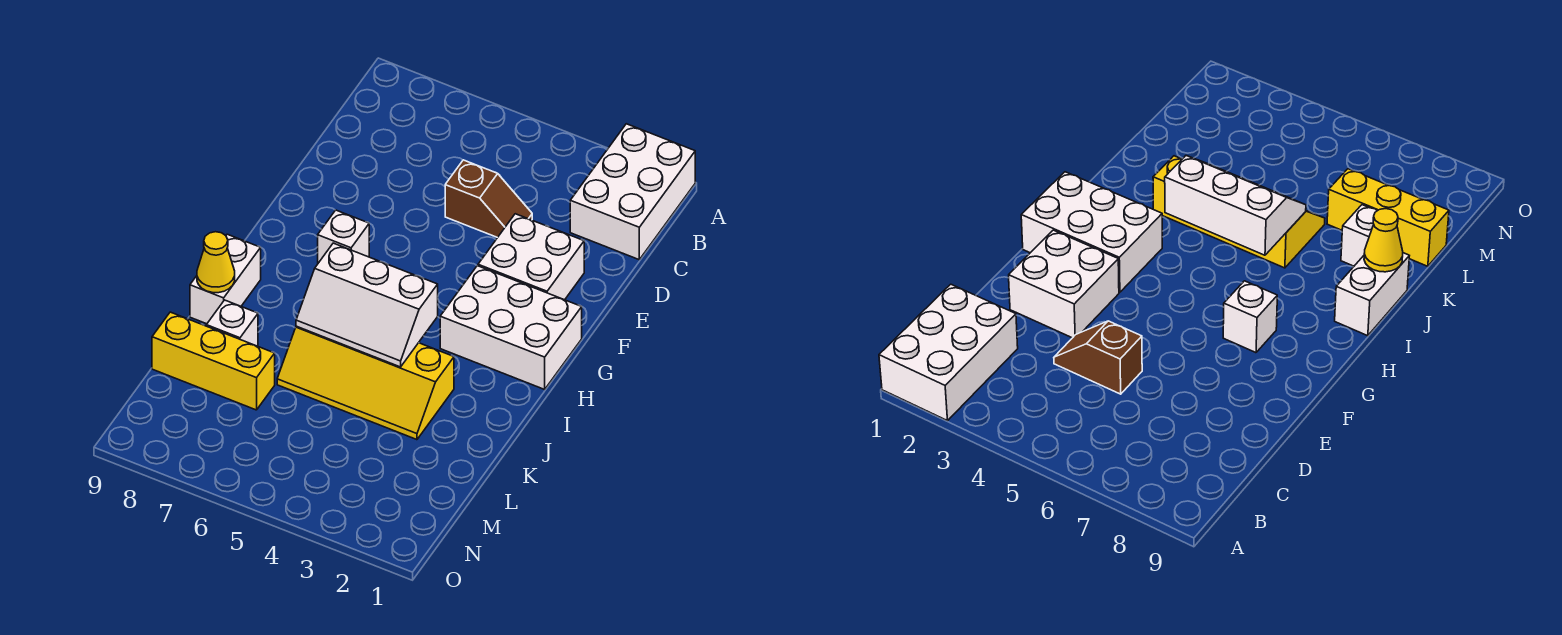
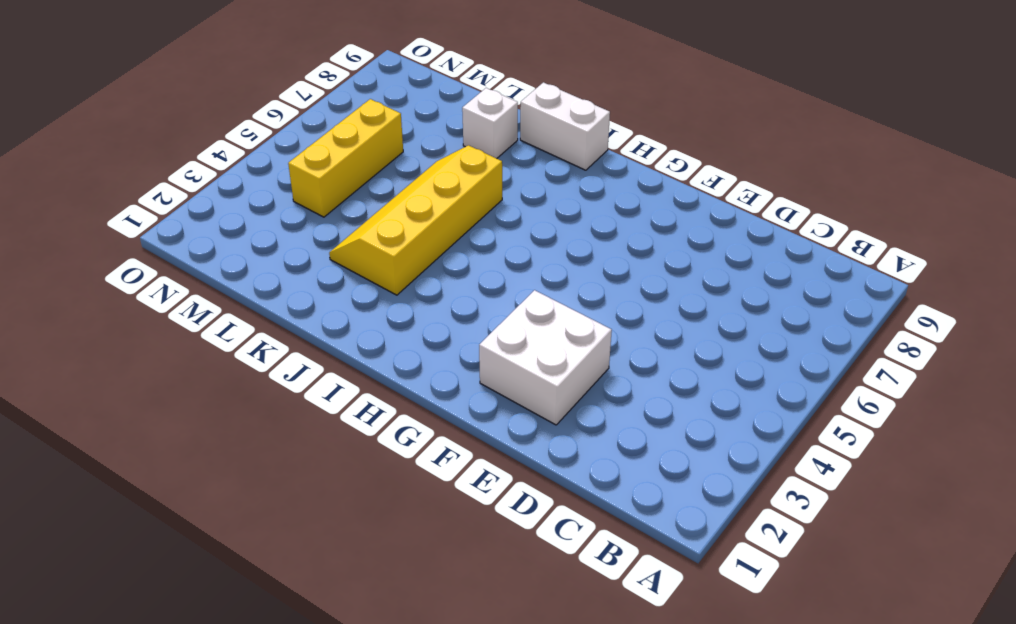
yellow 1x3 brick [288,99,403,217] -> yellow 1x3 brick moved to [152,312,275,410]
none -> white 2x3 brick [570,124,695,260]
none -> brown 1x2 slope [445,160,532,238]

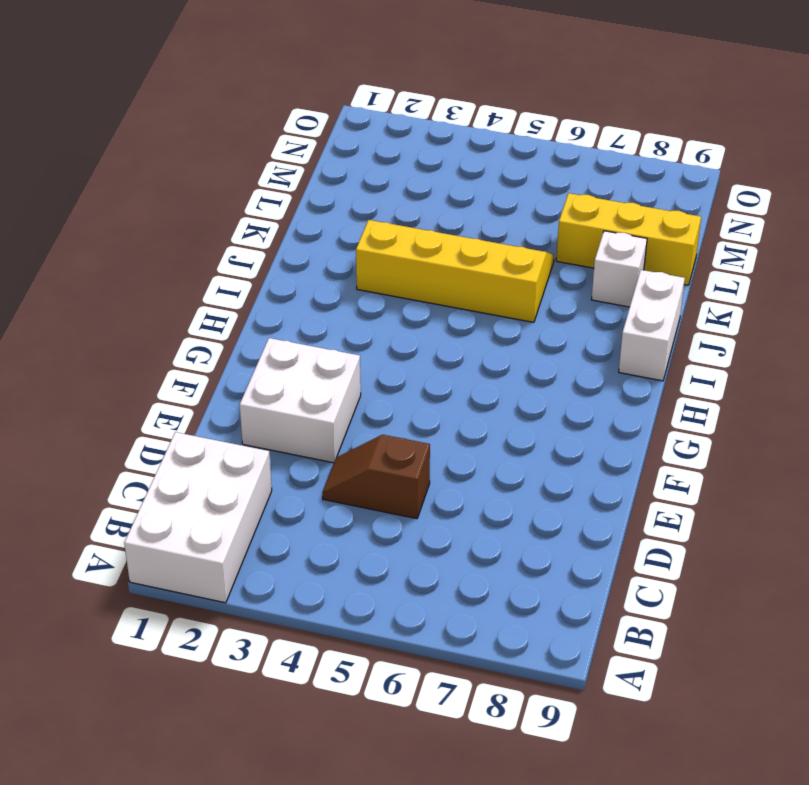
none -> white 2x3 brick [440,266,582,389]
none -> white 1x1 brick [318,210,369,263]

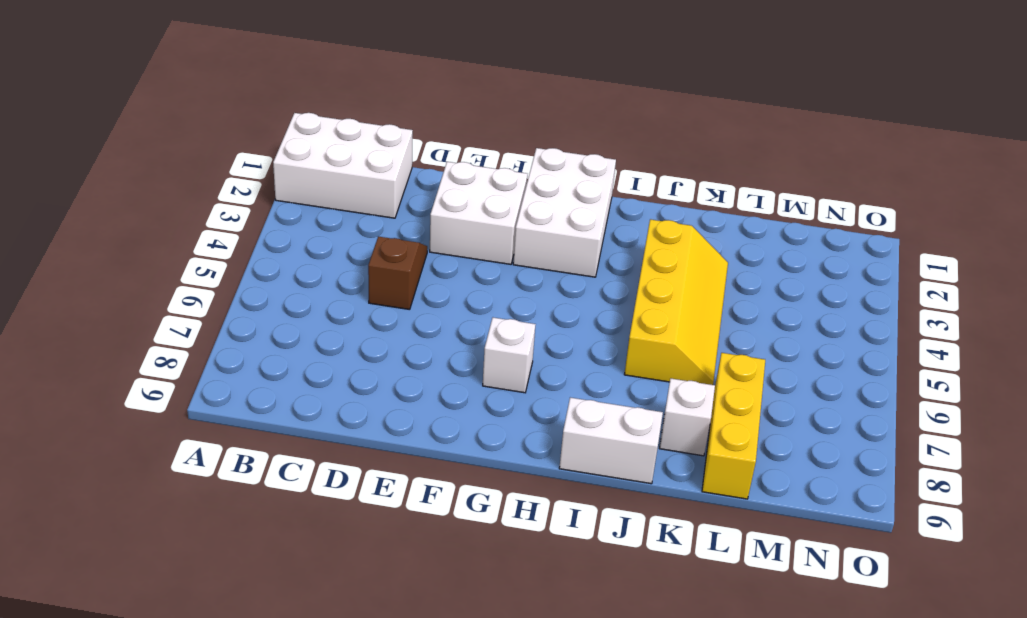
none -> white 2x3 slope [296,243,438,367]
none -> yellow 1x1 cone [197,232,235,293]

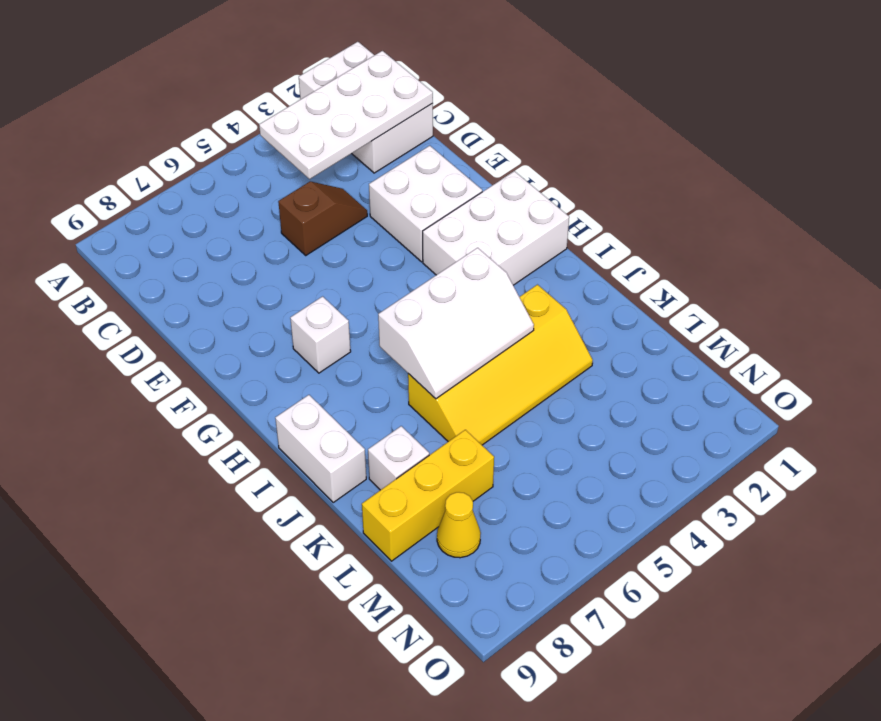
white 2x4 plate [259,51,433,179] -> none
yellow 1x1 cone [437,492,481,558] -> yellow 1x1 cone moved to [197,232,235,293]

